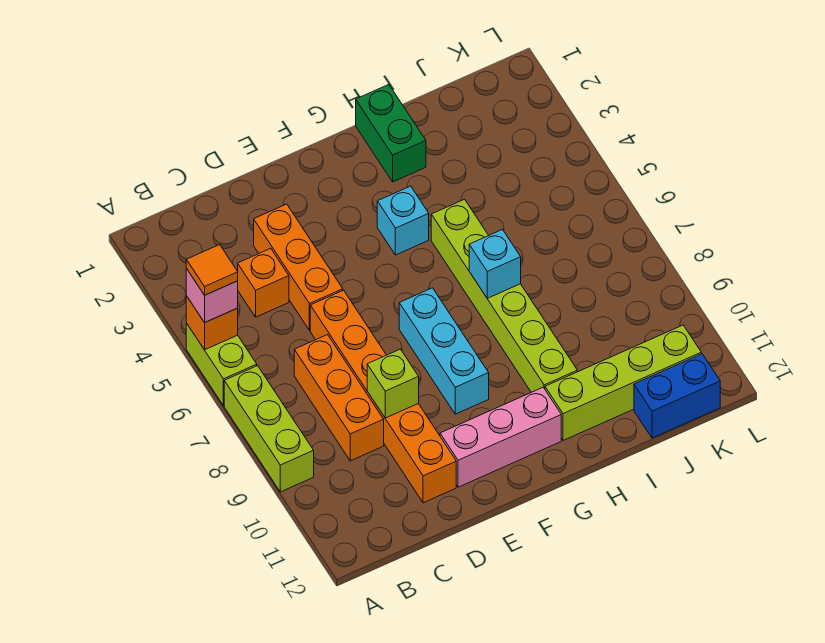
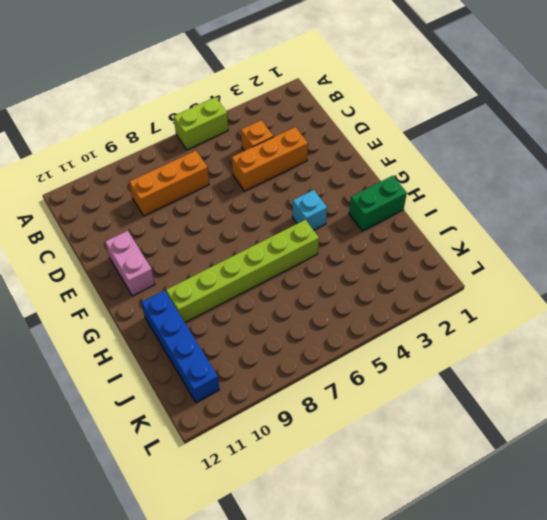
pink 1x2 brick [105,231,155,296] -> pink 1x3 brick [440,387,561,487]
blue 1x4 brick [141,290,219,403] -> lime 1x4 brick [545,325,701,441]
none -> lime 1x3 brick [224,366,314,492]
none -> orange 1x6 brick [310,290,456,503]
none -> cyan 1x3 brick [399,288,489,414]

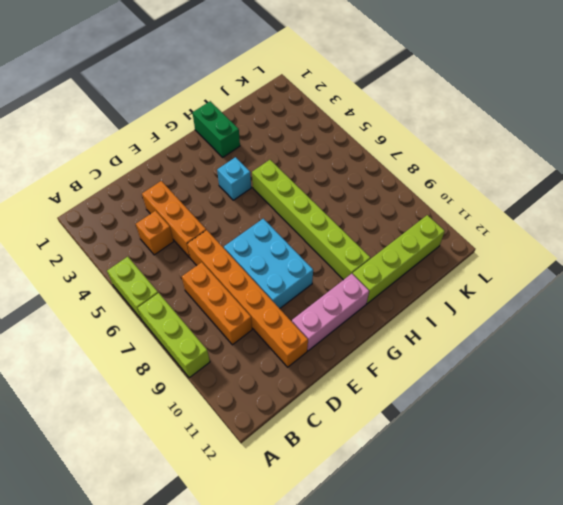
cyan 2x3 brick [224,219,313,308] -> cyan 1x3 brick [399,288,489,414]
none -> blue 1x2 brick [634,354,720,438]
none -> orange 1x1 brick [186,296,238,350]
none -> lime 1x1 brick [367,349,419,418]

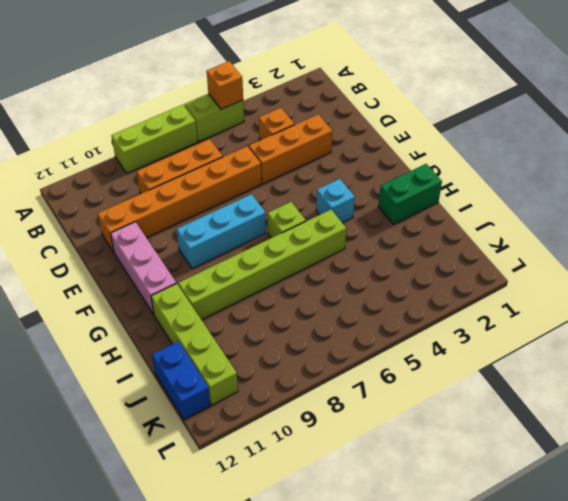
lime 1x1 brick [268,202,306,238] -> lime 1x1 brick moved to [367,349,419,418]
none -> cyan 1x1 brick [469,230,521,298]
none -> pink 1x1 brick [186,269,238,323]
none -> orange 1x1 tile [186,245,238,295]

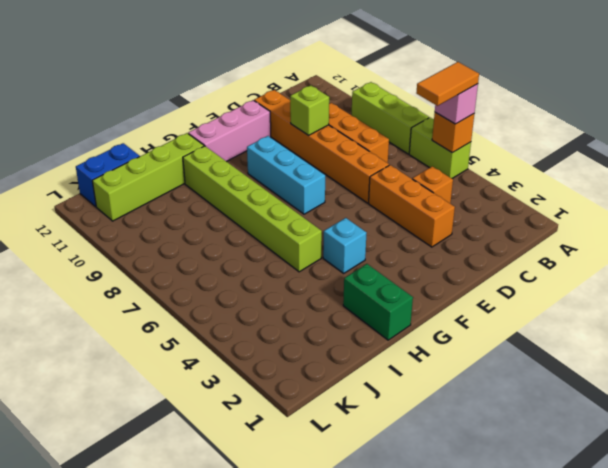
orange 1x2 tile [416,62,479,106] -> orange 1x1 tile [186,245,238,295]
none -> cyan 1x1 brick [469,230,521,298]

